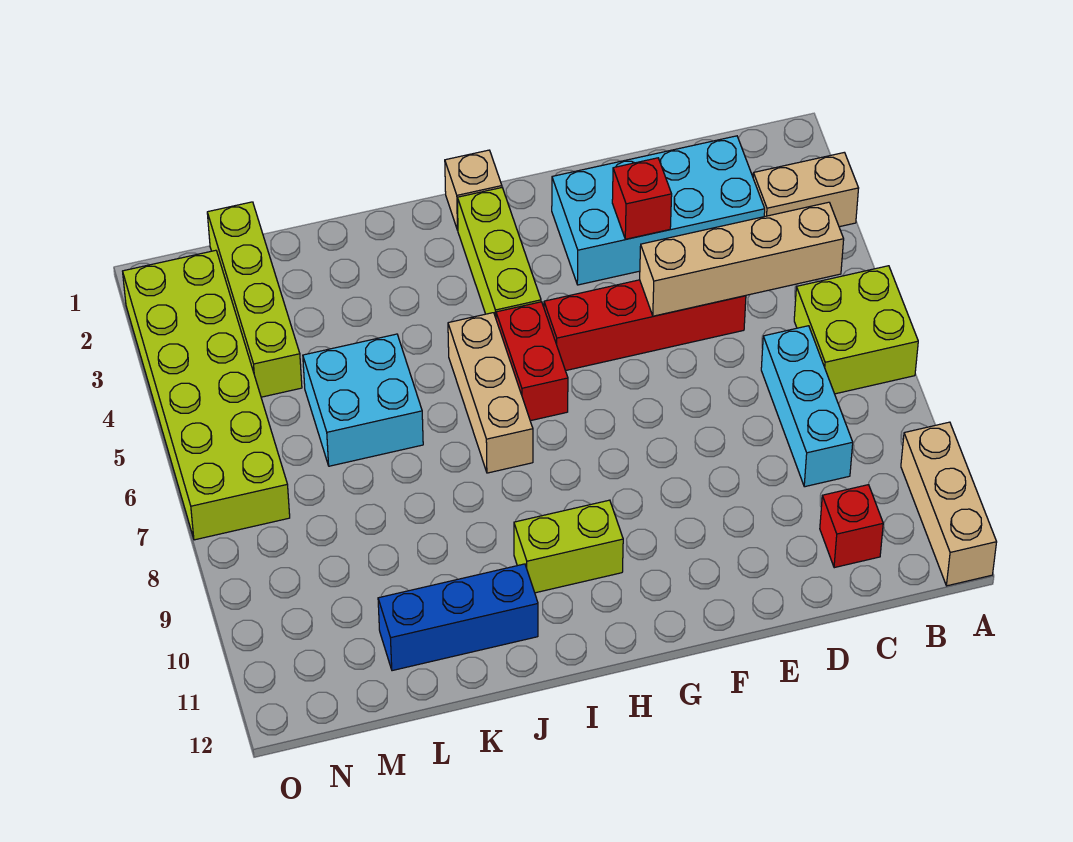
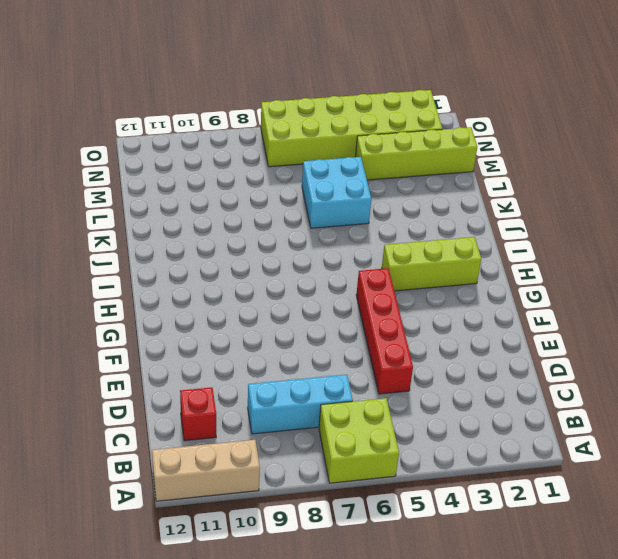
none -> tan 1x2 brick [753,152,859,227]
none -> cyan 2x4 brick [552,136,765,285]
none -> tan 1x1 brick [445,150,502,230]

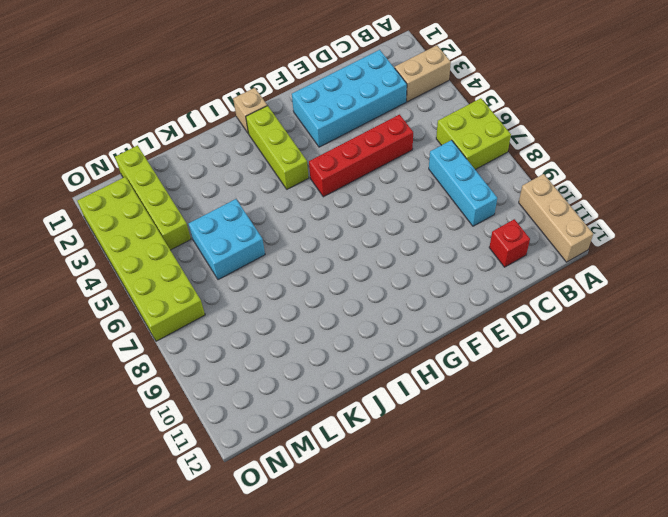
none -> red 1x2 brick [496,302,568,421]
none -> lime 1x2 brick [514,500,623,593]
none -> tan 1x3 brick [448,313,533,473]

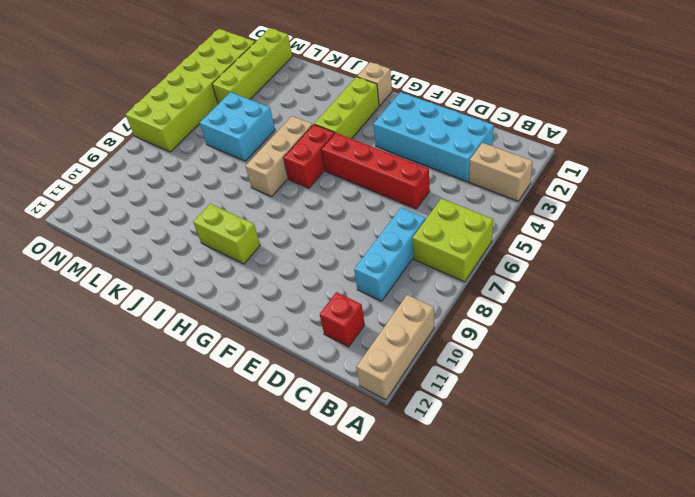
none -> blue 1x3 brick [378,564,538,671]
none -> tan 1x4 brick [640,202,844,316]
none -> red 1x1 brick [612,158,672,239]

